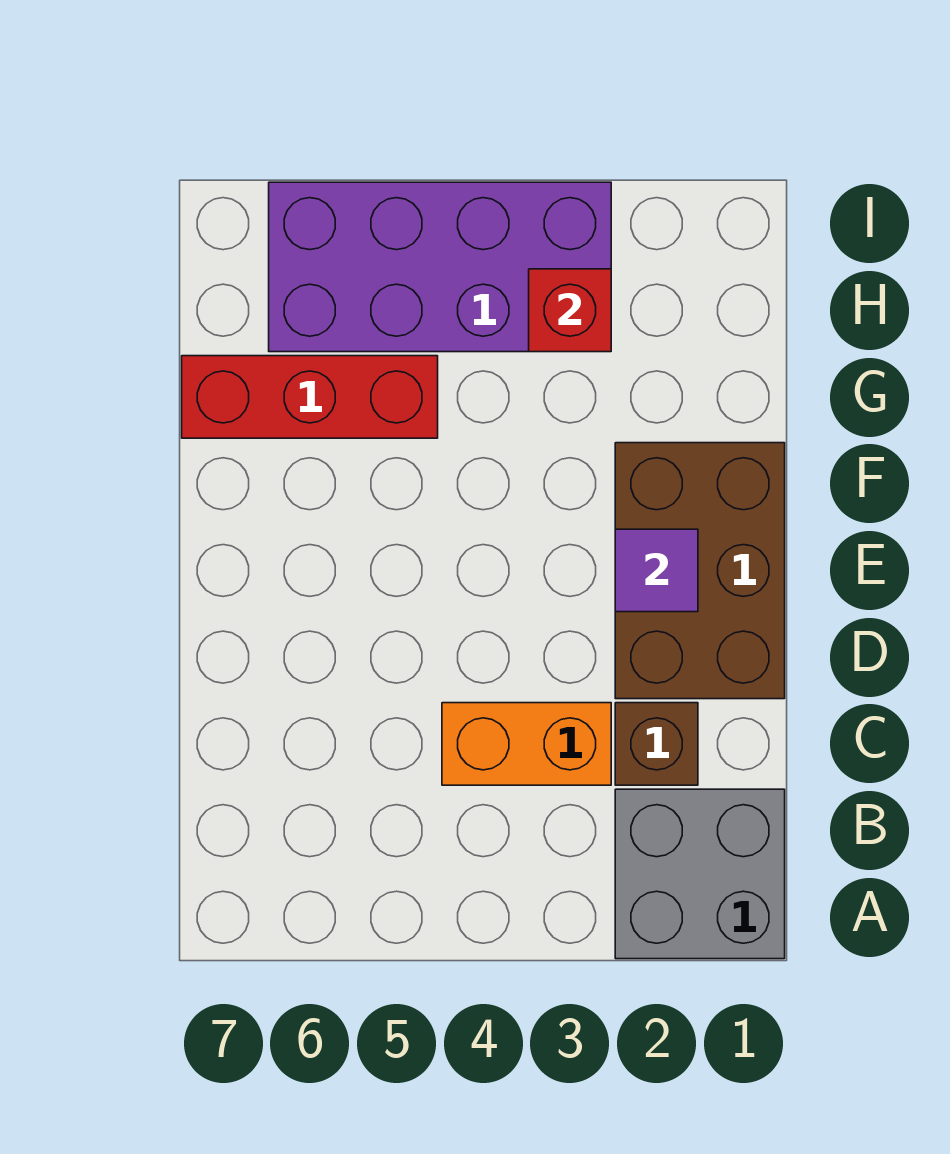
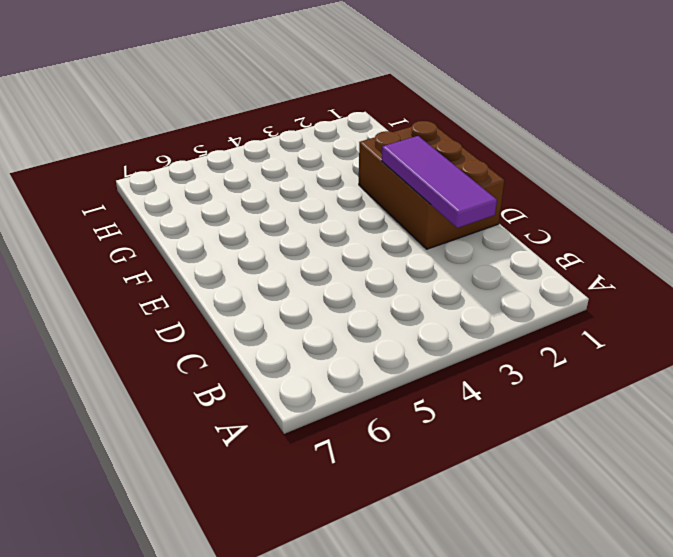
purple 1x3 tile [382,136,497,228] -> purple 1x1 tile [615,529,698,612]
none -> grey 2x2 brick [615,789,785,959]
none -> brown 1x1 brick [615,703,698,785]

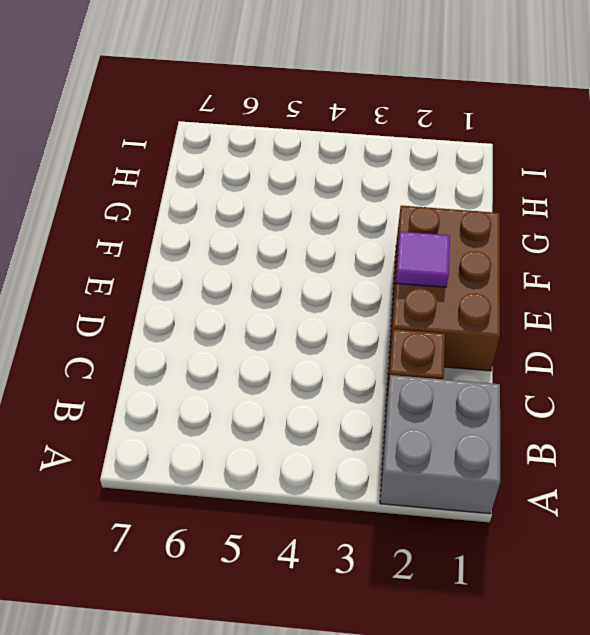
none -> orange 1x2 brick [442,703,611,785]
none -> red 1x3 brick [182,356,438,438]

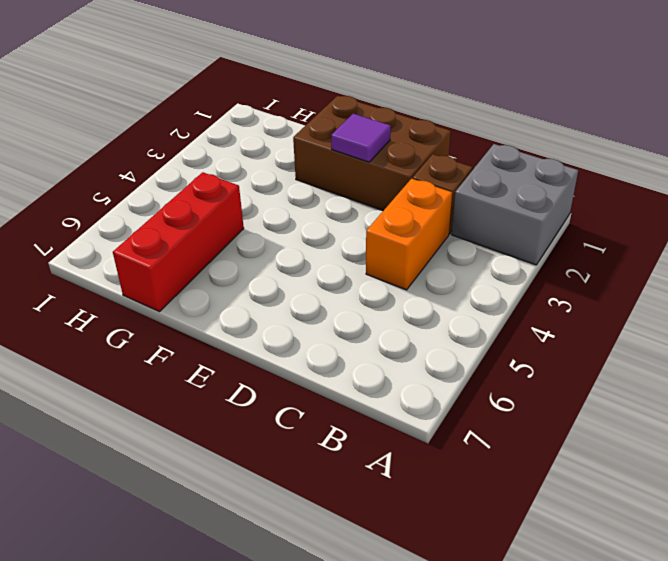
none -> purple 2x4 brick [269,182,611,352]
none -> red 1x1 brick [529,269,611,352]

